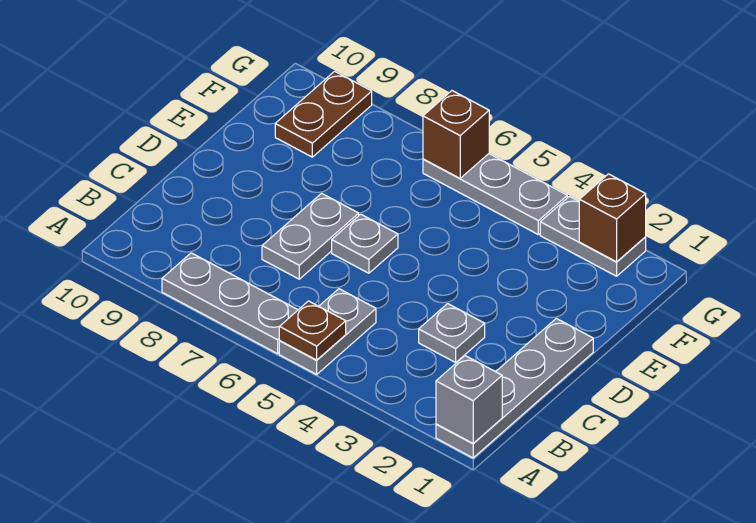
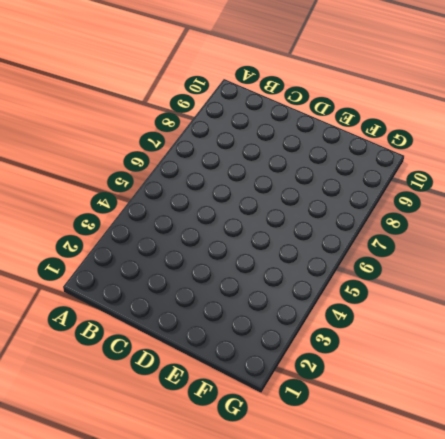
none -> grey 1x4 plate [436,319,593,458]
none -> grey 1x2 plate [279,289,376,374]
none -> grey 1x3 plate [162,253,298,354]

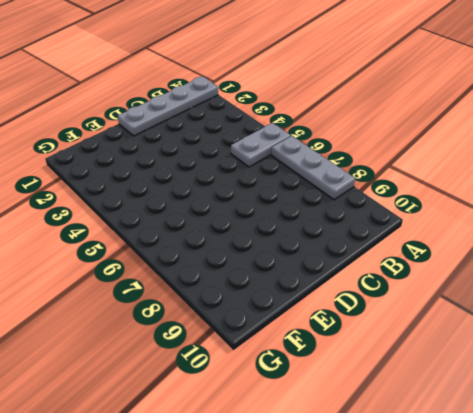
none -> grey 1x1 plate [419,304,485,362]
none -> grey 1x2 plate [262,193,359,279]
none -> grey 1x1 plate [332,214,398,273]

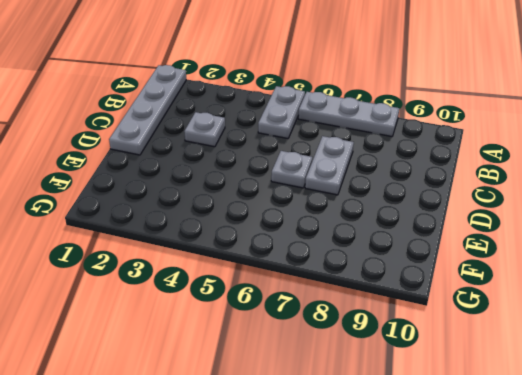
none -> brown 1x2 plate [275,71,372,157]
none -> grey 1x2 plate [540,196,646,276]
none -> grey 1x3 plate [423,154,567,234]

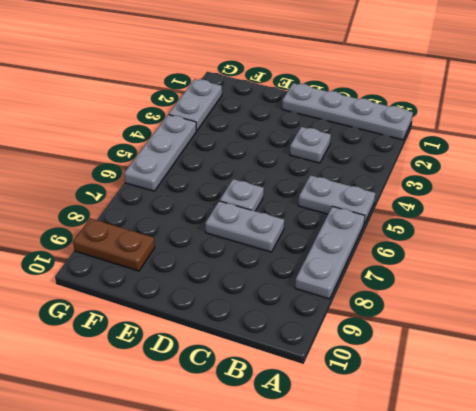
none -> grey 1x1 brick [436,356,502,443]
none -> brown 1x1 plate [279,301,346,360]
none -> brown 1x1 brick [579,174,646,262]

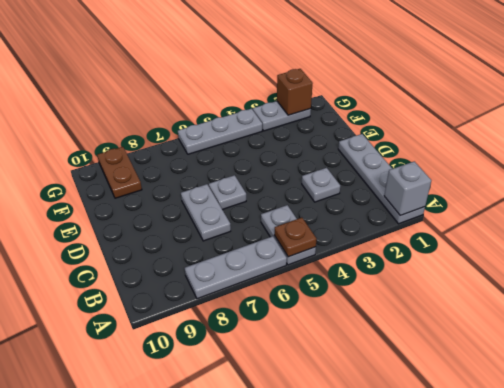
none -> brown 1x1 brick [423,91,489,178]

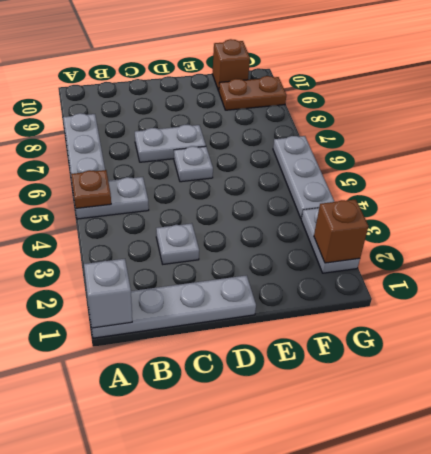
brown 1x1 brick [212,39,250,91] -> brown 1x1 brick moved to [423,91,489,178]

